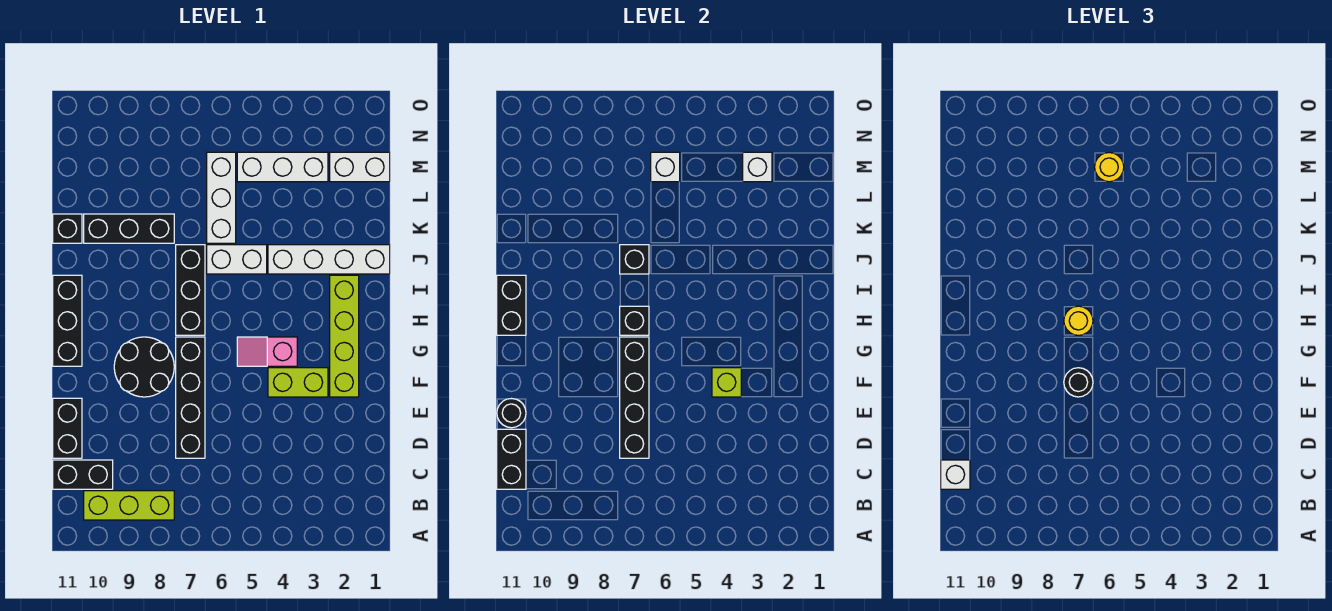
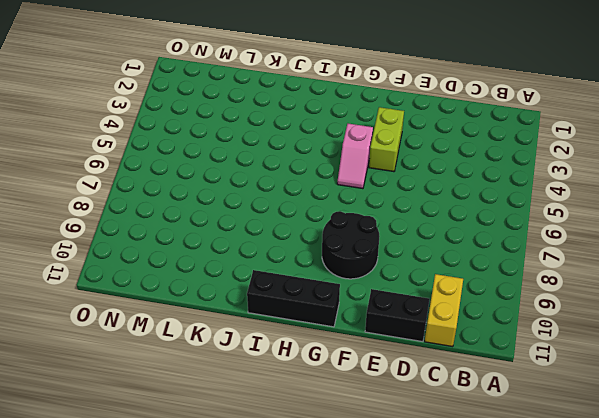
yellow 1x2 brick [425,274,463,347] -> black 1x2 brick [53,460,113,489]
none -> lime 1x3 brick [84,491,174,520]
none -> black 1x4 brick [176,337,205,458]
none -> lime 1x4 brick [330,275,359,397]
none -> black 1x3 brick [176,245,205,335]

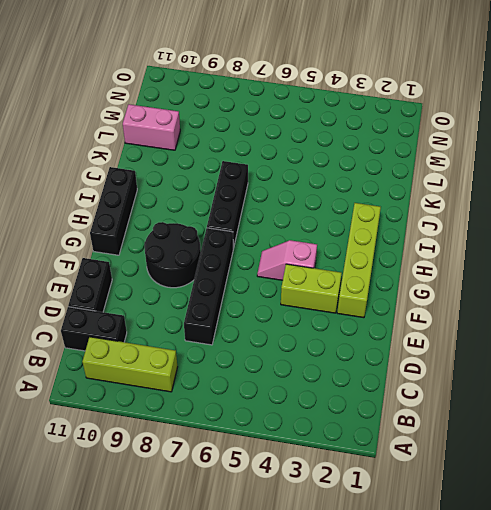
pink 1x2 brick [123,104,180,150] -> none
none -> white 1x4 brick [268,245,390,274]
none -> white 1x2 brick [207,245,267,274]
none -> white 1x3 brick [207,152,236,243]
none -> black 1x3 brick [84,214,174,243]

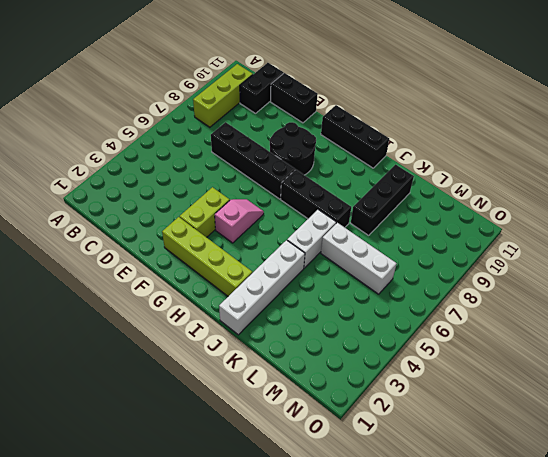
none -> black 1x1 brick [53,214,82,243]
none -> white 1x2 brick [330,152,390,182]
none -> white 1x3 brick [237,152,328,182]
none -> black 1x2 brick [497,429,526,489]

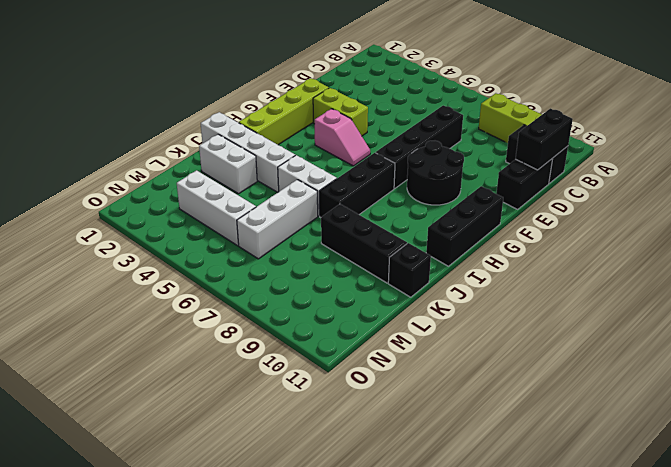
white 1x2 brick [199,134,257,194] -> white 1x2 brick moved to [330,152,390,182]
none -> black 1x4 brick [620,337,649,458]
none -> black 1x1 round brick [497,399,526,428]
none -> lime 1x1 brick [712,368,741,397]
none -> black 1x1 brick [620,306,649,335]

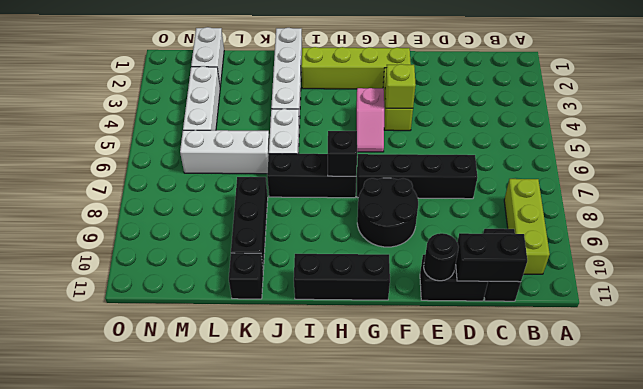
none -> black 1x4 brick [620,337,649,458]
none -> black 1x2 brick [497,275,526,335]
none -> black 1x1 brick [620,245,649,274]
none -> white 1x1 brick [743,152,772,182]

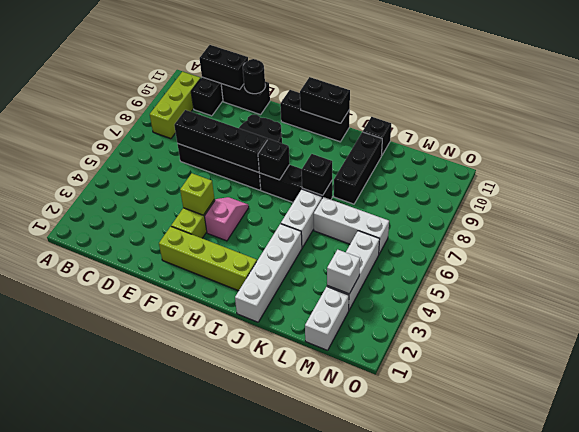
none -> white 1x1 brick [651,152,680,182]
none -> white 1x1 brick [941,460,970,489]
none -> black 1x1 round brick [1064,368,1093,397]
none -> yellow 1x1 round brick [1064,306,1093,335]

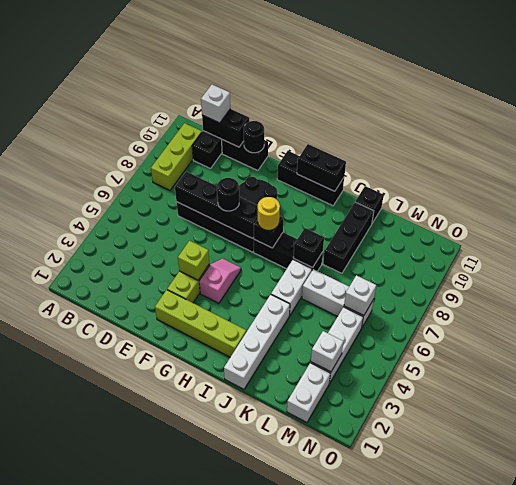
none -> yellow 1x1 round brick [1095,153,1124,182]

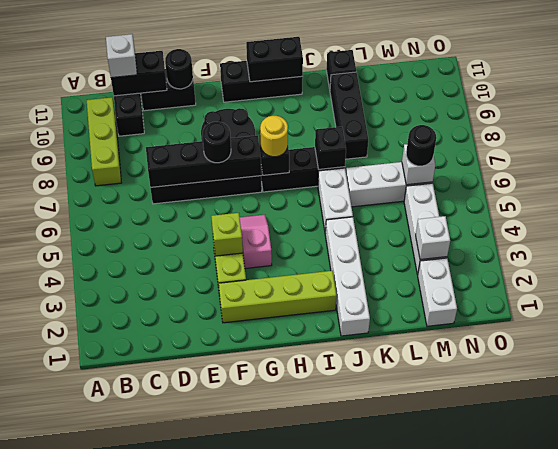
black 1x1 round brick [406,125,436,166] -> yellow 1x1 round brick [1095,153,1124,182]

